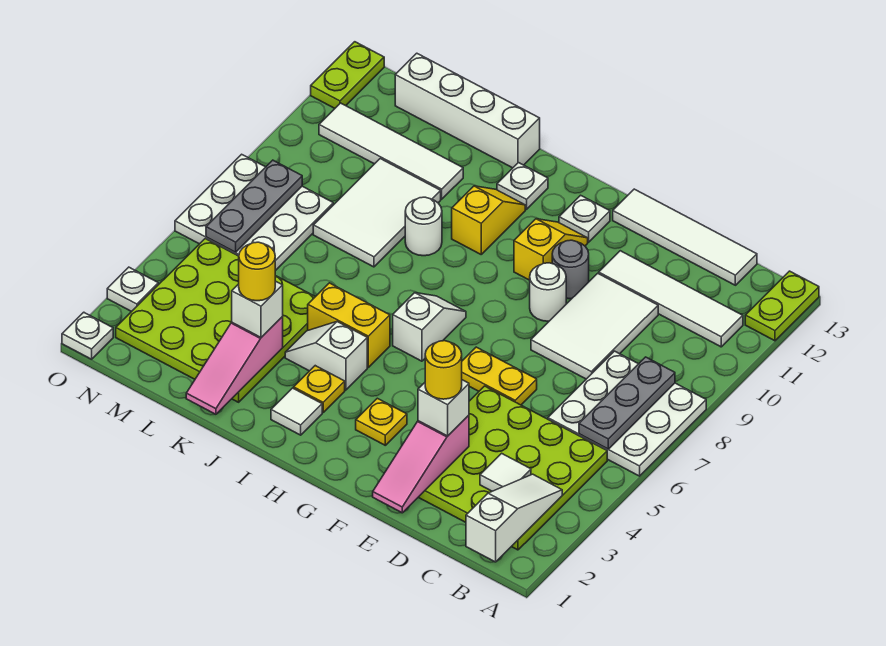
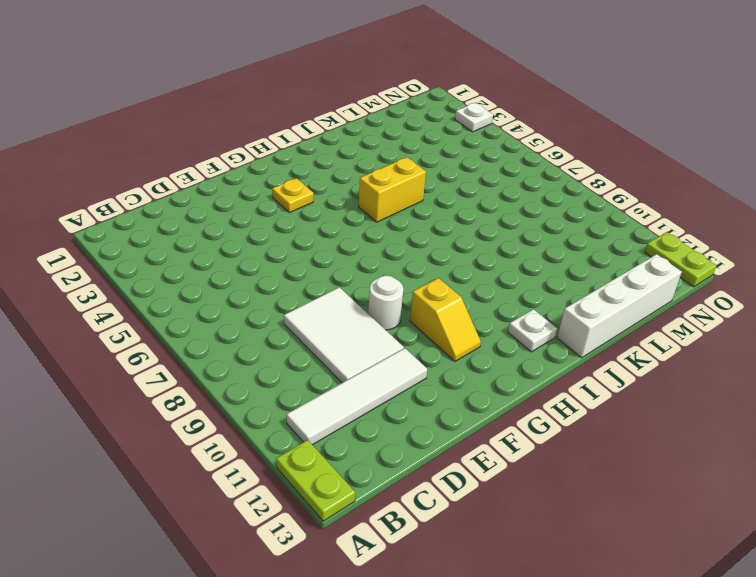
none -> white 3x3 plate [548,351,706,476]
none -> lime 4x4 plate [418,386,607,550]
none -> white 1x4 tile [613,189,757,285]
none -> yellow 1x2 plate [462,347,537,405]

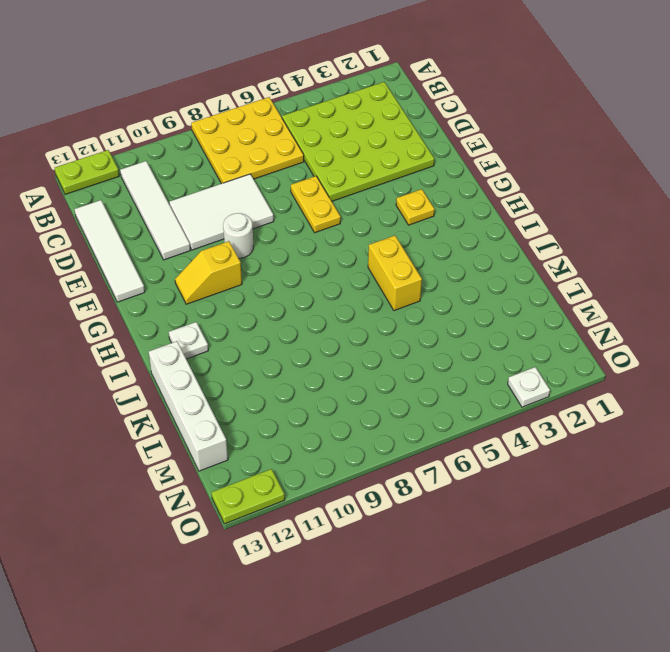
yellow 3x3 plate [191,97,304,184] -> white 3x3 plate [548,351,706,476]
none -> grey 1x1 round brick [552,240,589,299]
none -> white 1x1 plate [559,195,610,242]
none -> white 1x2 slope [393,293,466,361]
none -> white 1x1 tile [271,388,322,435]

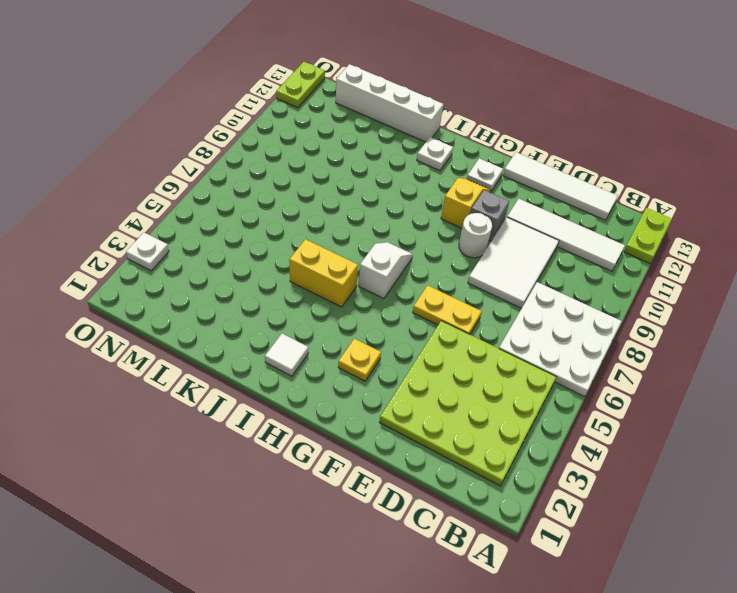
grey 1x1 brick [471,190,509,241] -> grey 1x1 round brick [552,240,589,299]
none -> yellow 1x1 plate [294,366,345,412]
none -> white 1x2 slope [285,322,367,390]
none -> yellow 1x2 slope [452,186,525,254]
none -> white 1x1 round brick [405,197,442,256]

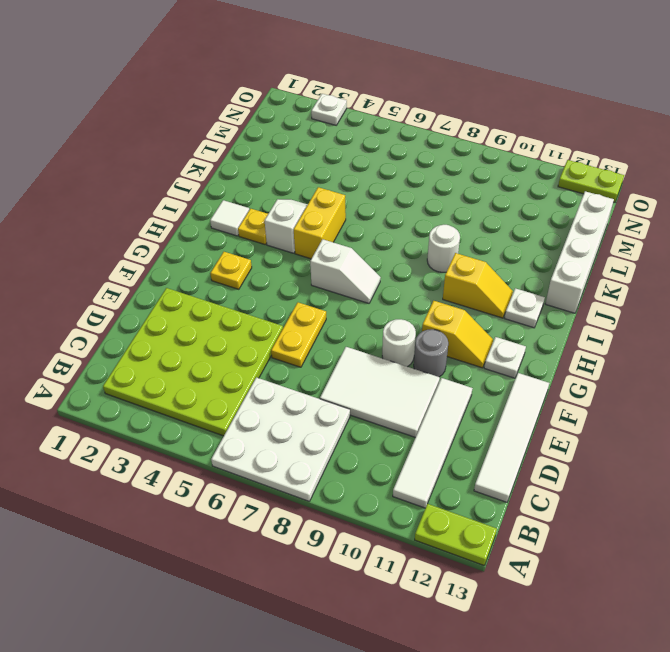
none -> lime 4x4 plate [116,239,315,402]
none -> white 2x3 tile [313,159,441,267]
none -> white 1x4 tile [319,103,463,199]
none -> white 3x3 plate [175,154,333,271]

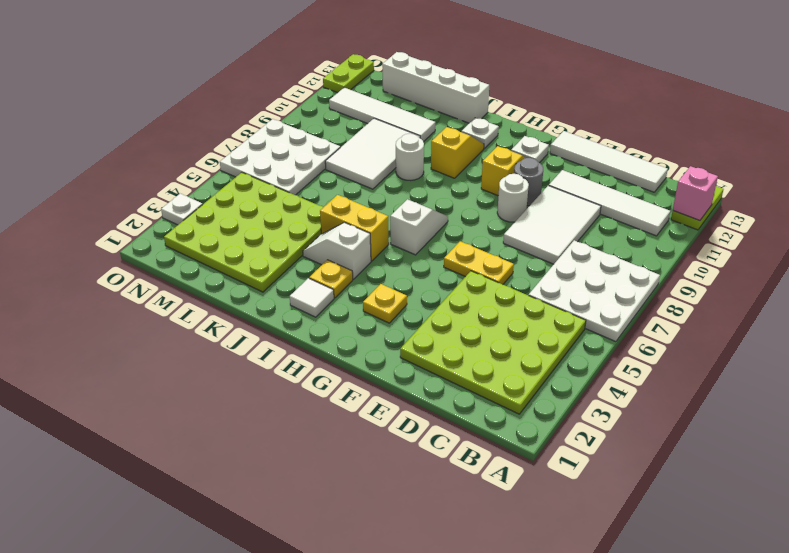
pink 1x1 brick [673,166,718,221] -> none
none -> white 1x1 plate [62,312,113,359]
none -> white 1x3 slope [466,474,562,562]
none -> grey 1x3 plate [579,357,675,449]
none -> white 1x1 tile [480,453,531,491]

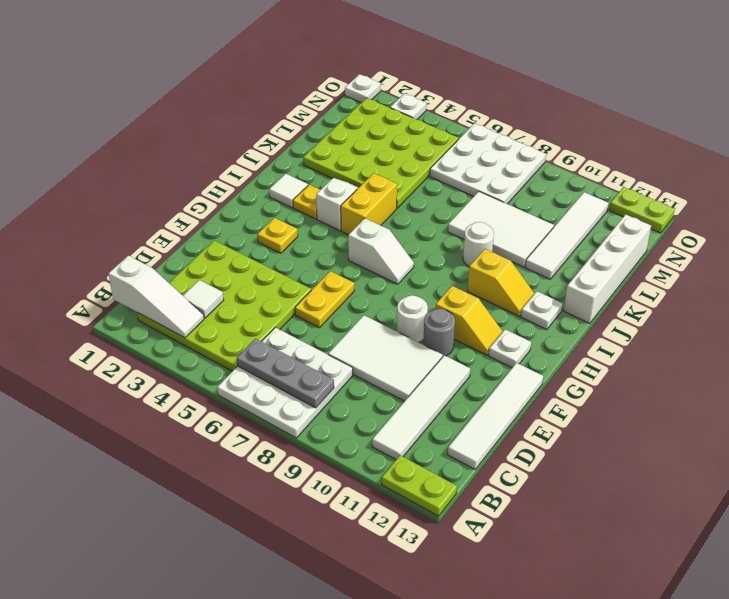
none -> pink 1x3 slope [373,415,469,513]
none -> pink 1x3 slope [186,317,283,414]
none -> grey 1x3 plate [206,160,302,252]
none -> white 1x1 brick [418,380,469,436]

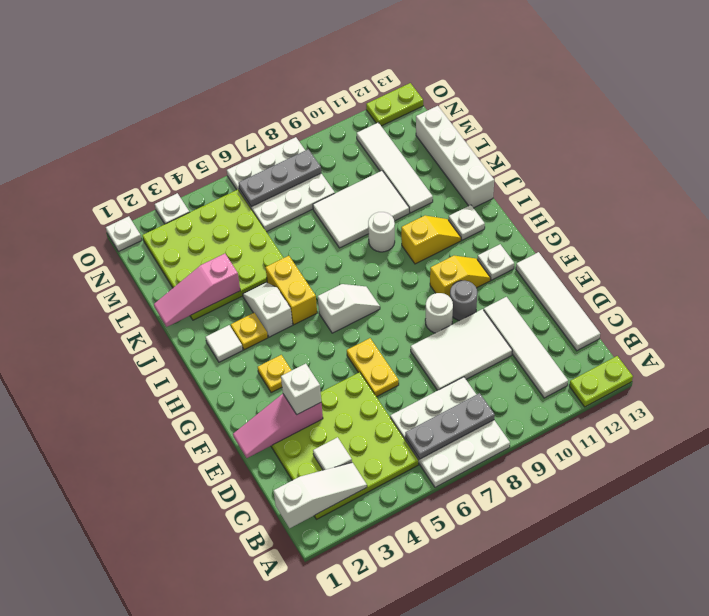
none -> white 1x1 brick [232,281,283,337]
none -> yellow 1x1 round brick [425,341,462,399]
none -> yellow 1x1 round brick [239,242,275,301]

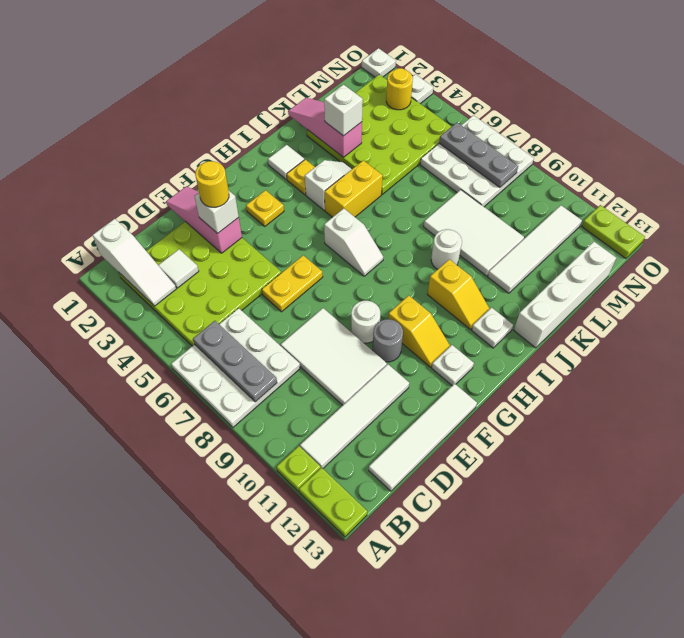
lime 1x1 plate [277,446,321,491] -> none
yellow 1x1 round brick [386,68,413,110] -> yellow 1x1 round brick moved to [239,242,275,301]

